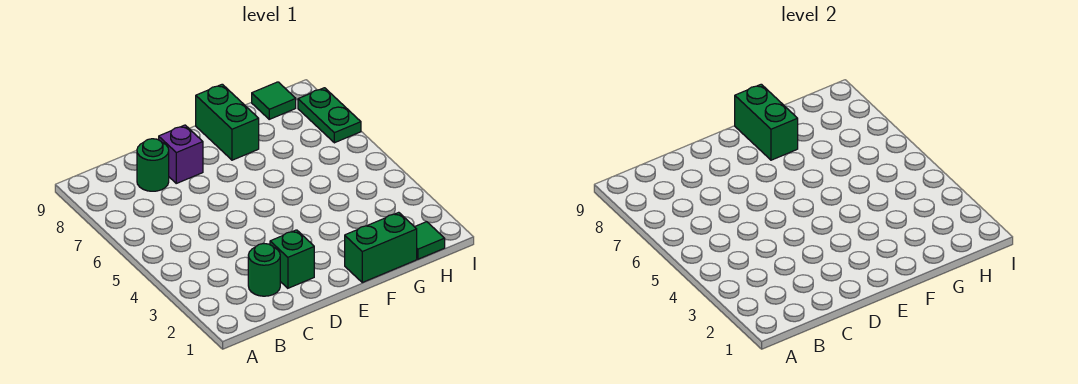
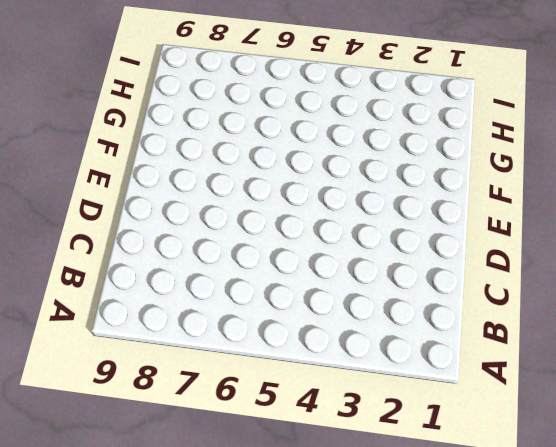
none -> green 1x1 round brick [248,244,280,296]
none -> green 1x1 round brick [137,139,169,191]

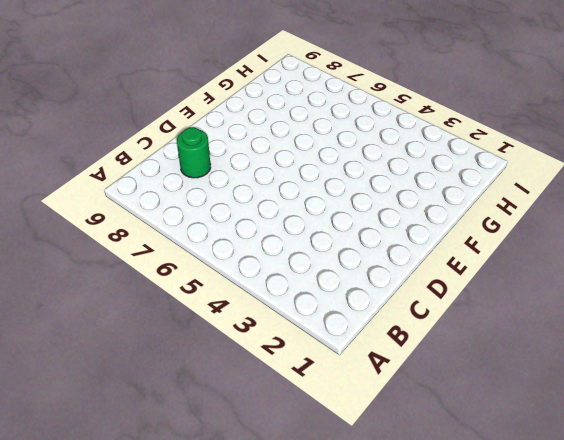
none -> green 1x1 round brick [248,244,280,296]
none -> green 1x1 brick [270,230,314,288]

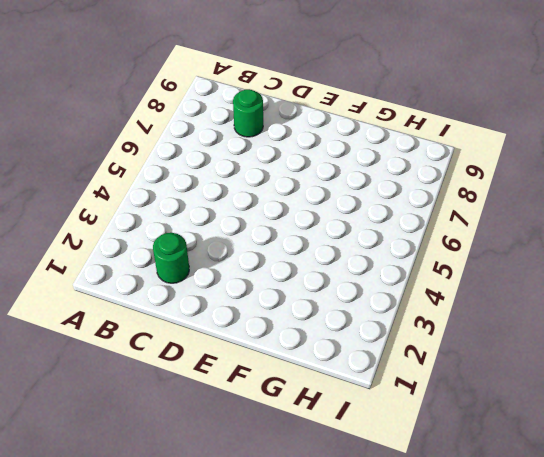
none -> green 1x1 brick [270,230,314,288]
none -> purple 1x1 brick [159,125,203,183]

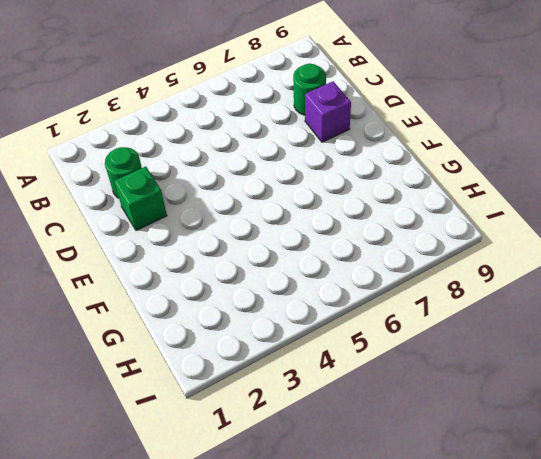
none -> green 1x2 brick [345,212,417,282]
none -> green 1x2 brick [196,84,259,160]

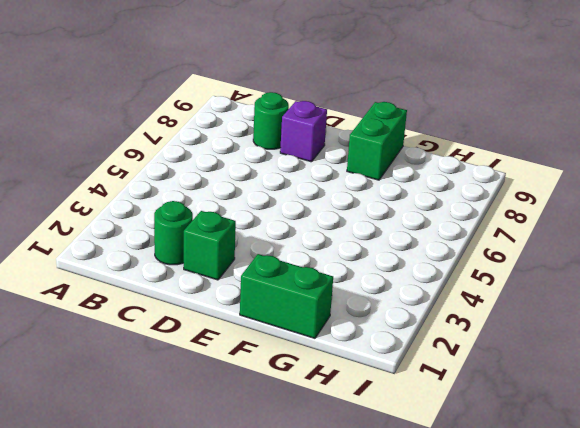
none -> green 1x1 tile [415,222,445,259]
none -> green 1x1 tile [252,82,296,119]

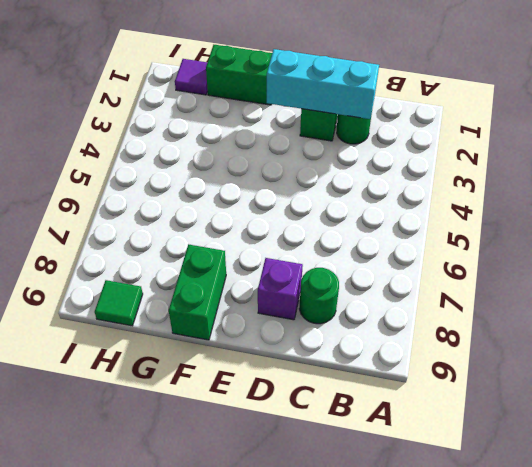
cyan 1x3 brick [267,49,379,119] -> none
purple 1x1 tile [175,59,208,95] -> green 1x1 tile [415,222,445,259]
none -> green 1x2 plate [298,88,361,143]
none -> green 1x2 brick [735,84,798,160]

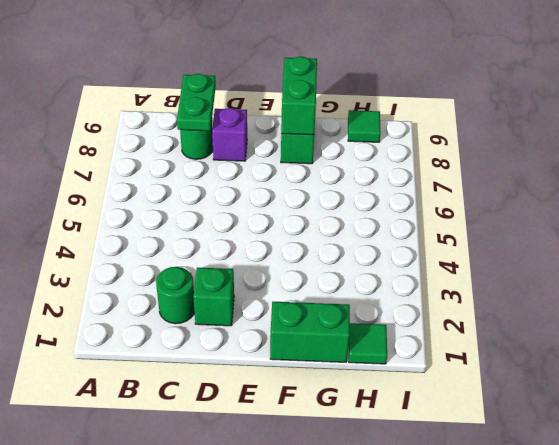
green 1x2 plate [177,74,216,131] -> green 1x2 plate moved to [298,88,361,143]

